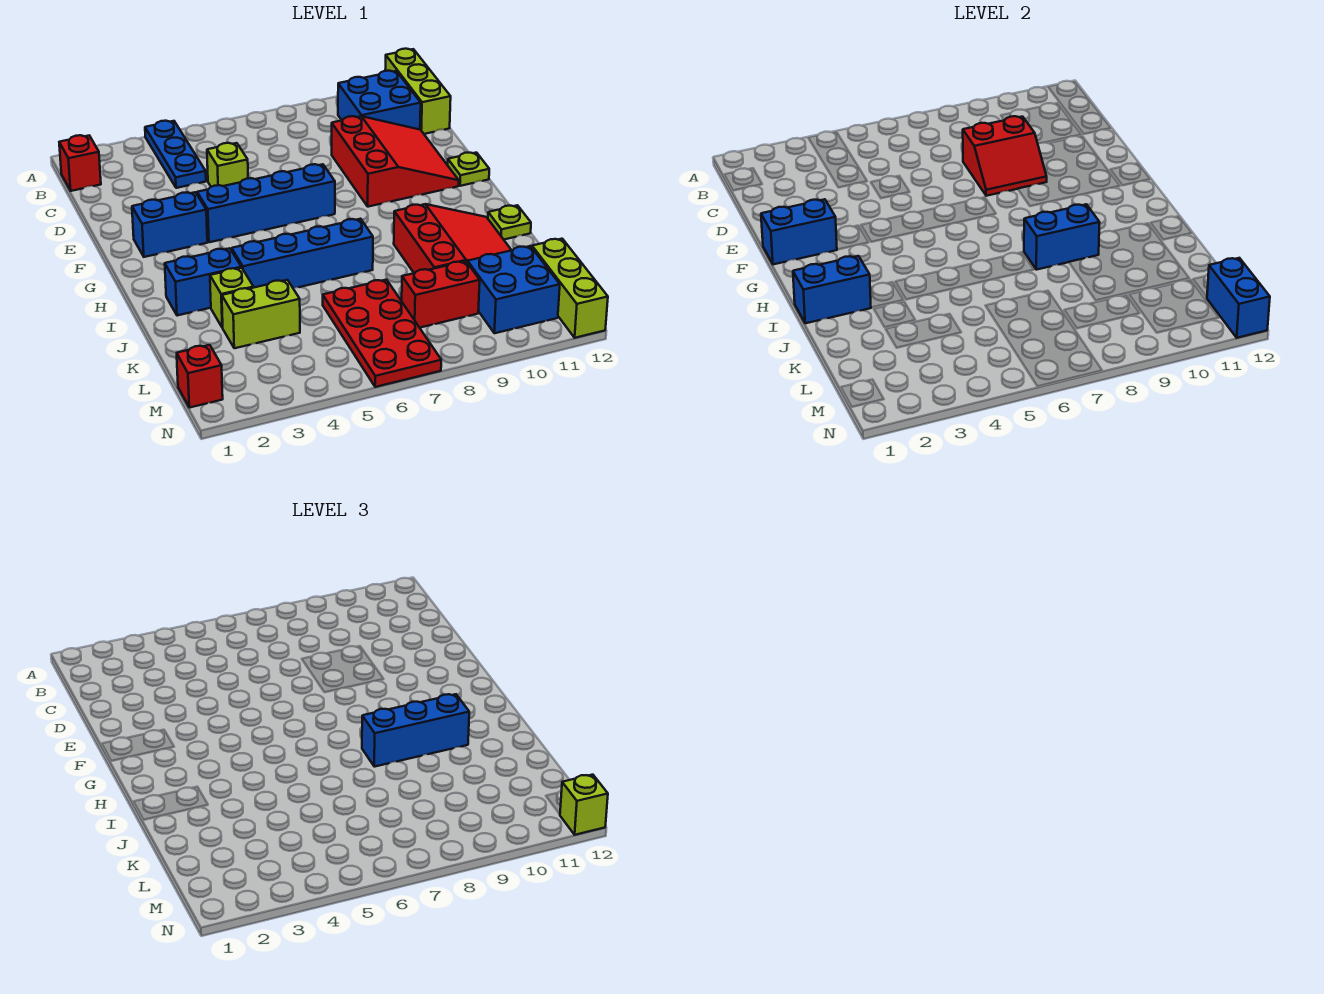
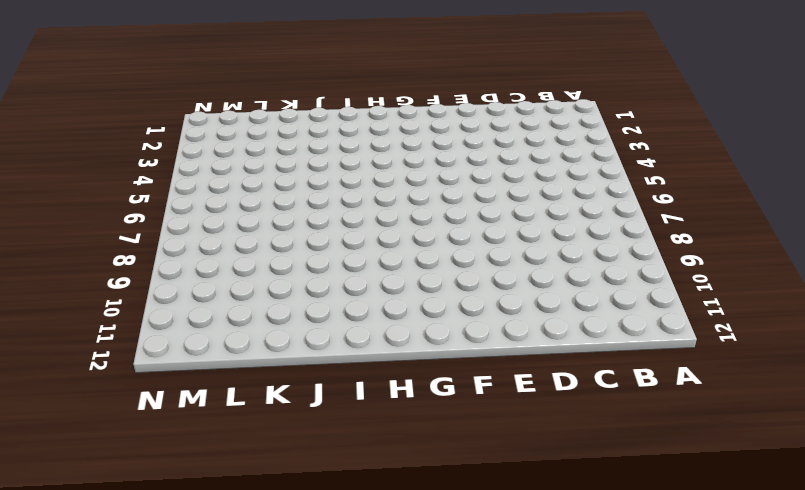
none -> blue 1x3 plate [145,121,206,188]
none -> lime 1x3 brick [385,49,451,134]
none -> red 1x1 brick [59,135,101,191]

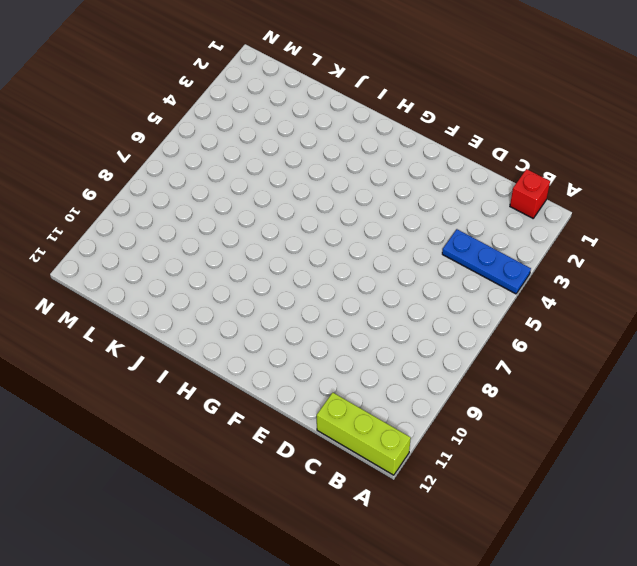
none -> blue 2x2 brick [338,71,421,130]
none -> lime 1x1 brick [207,143,248,187]
none -> red 3x3 slope [332,116,459,207]

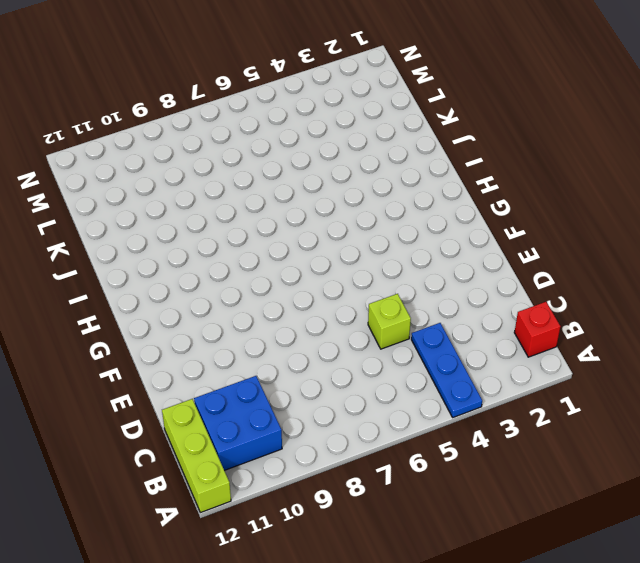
none -> red 3x3 slope [332,116,459,207]
none -> blue 1x2 brick [132,192,207,257]
none -> blue 1x4 brick [197,164,335,242]

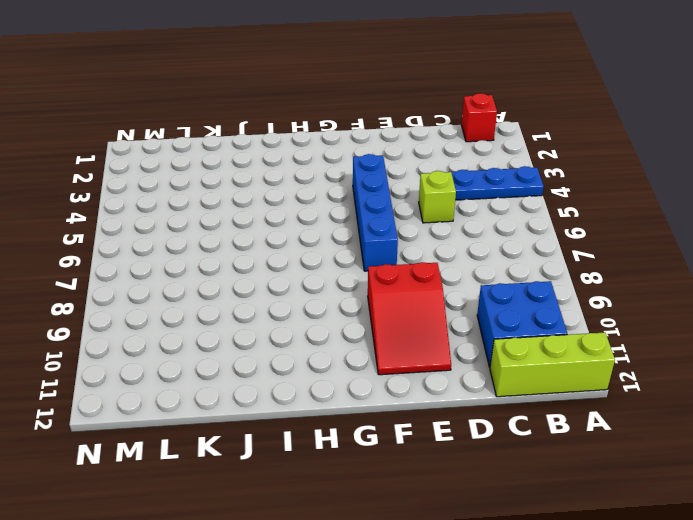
red 2x3 slope [368,262,451,375] -> red 3x3 slope [332,116,459,207]
none -> blue 1x2 brick [132,192,207,257]
none -> lime 1x1 plate [448,153,489,186]
none -> blue 1x2 brick [165,248,241,316]

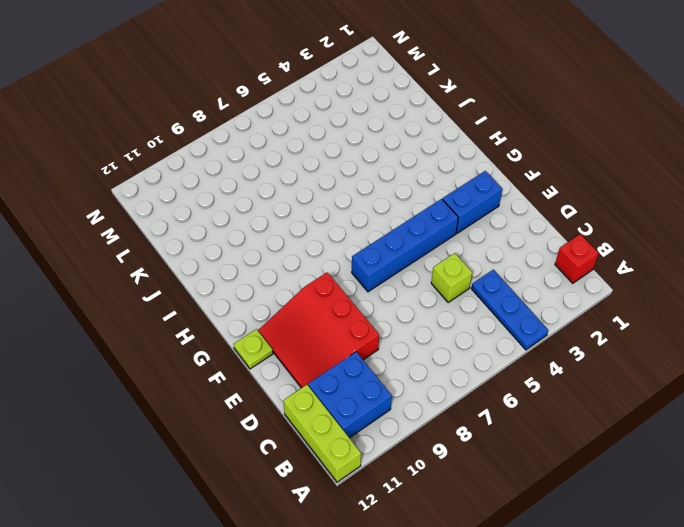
none -> blue 1x2 brick [165,248,241,316]
none -> blue 1x4 brick [232,219,373,288]
none -> red 3x3 slope [394,204,511,273]

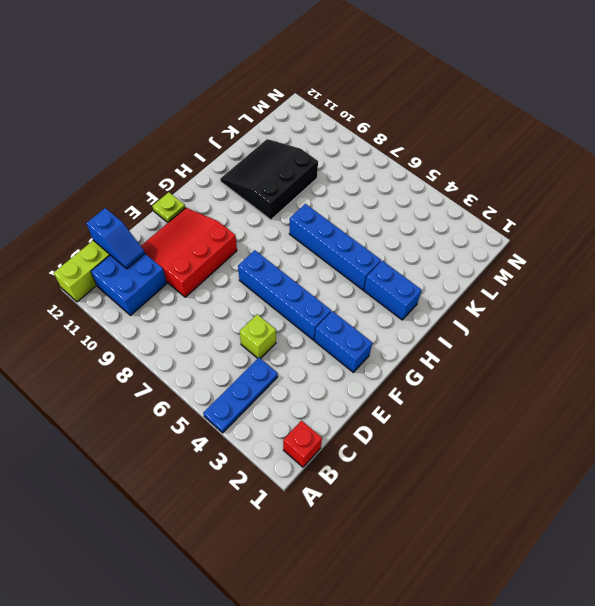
blue 1x2 slope [86,208,145,269] -> none
black 3x3 slope [220,139,318,220] -> red 3x3 slope [394,204,511,273]
none -> lime 1x1 plate [488,205,531,239]
none -> lime 1x1 brick [210,268,253,328]
none -> lime 1x2 brick [222,280,300,348]

